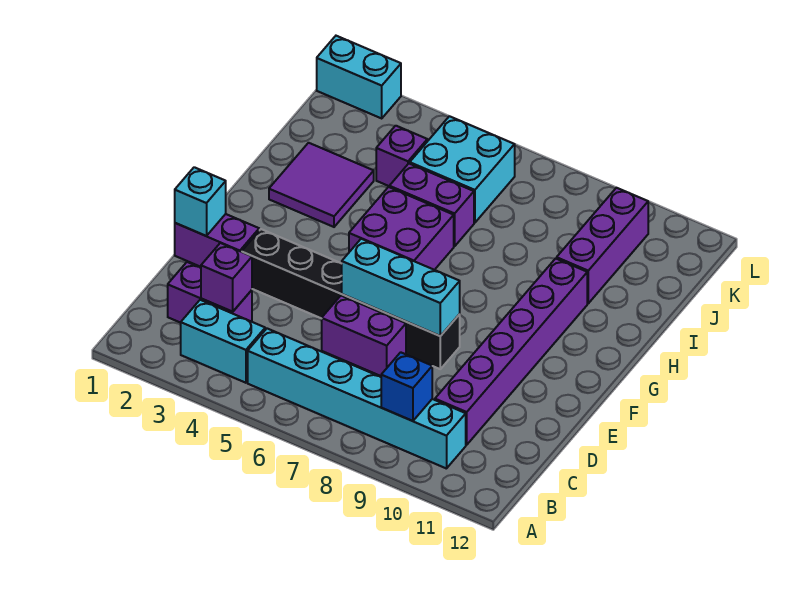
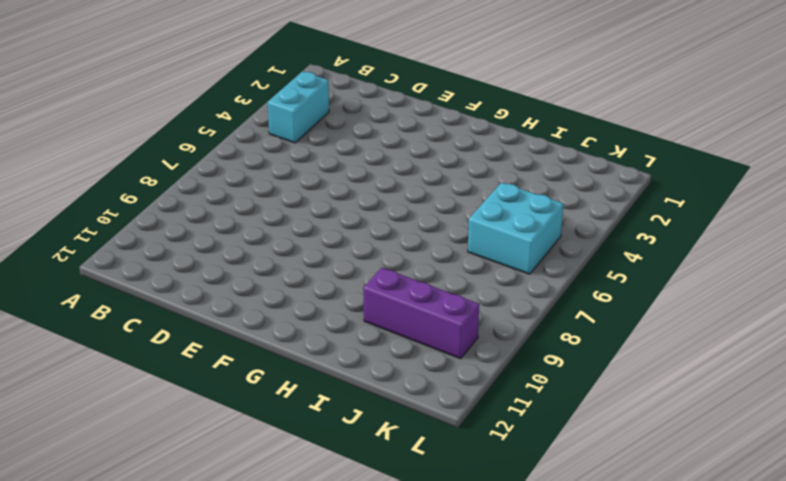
none -> cyan 1x6 brick [248,329,466,469]
none -> purple 1x2 brick [168,262,252,323]
none -> purple 1x6 brick [435,258,587,445]

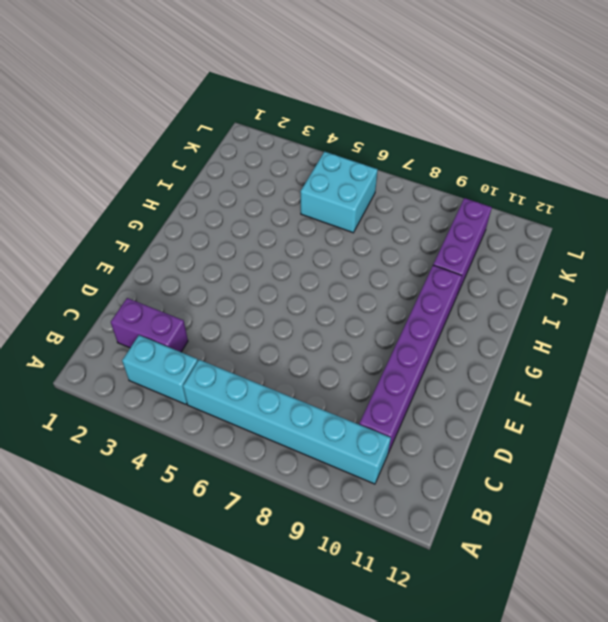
none -> purple 1x2 brick [322,296,406,376]
none -> purple 1x2 brick [175,214,259,267]
none -> black 1x6 brick [242,229,460,369]

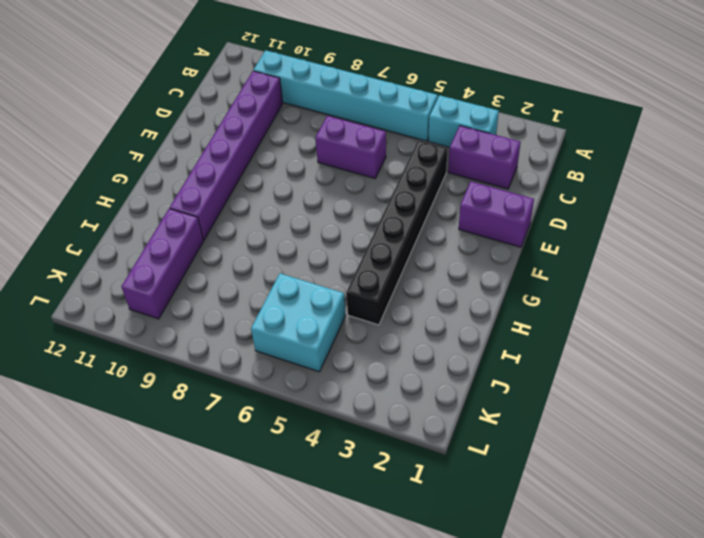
black 1x6 brick [346,140,448,325] -> black 1x6 brick turned to [242,229,460,369]
none -> purple 2x2 brick [349,187,454,270]
none -> purple 2x2 tile [269,143,374,227]
none -> purple 1x2 brick [389,163,474,246]

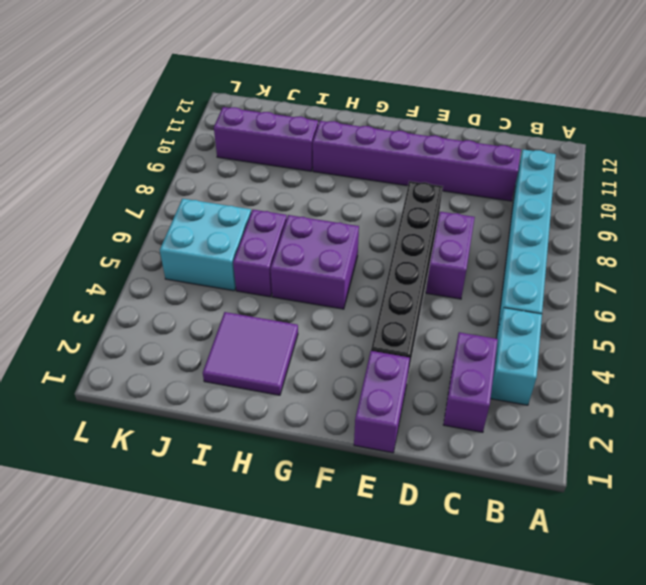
none -> purple 1x1 brick [376,126,427,186]
none -> cyan 1x2 brick [317,36,401,118]
none -> blue 1x1 brick [381,352,432,421]

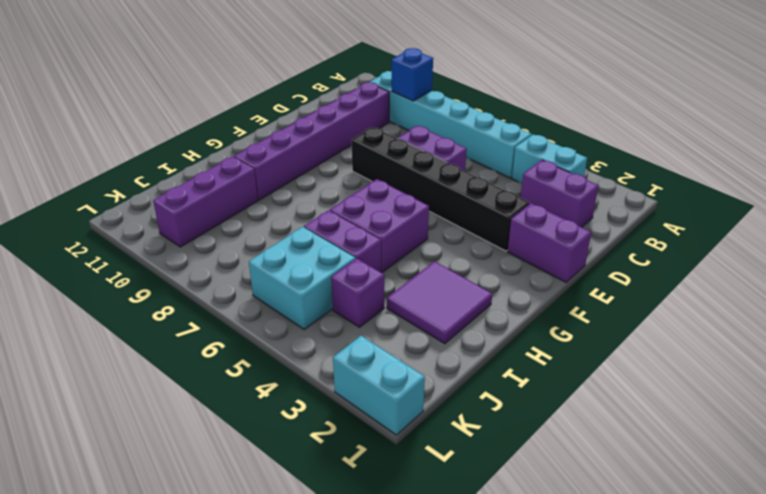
none -> purple 1x1 brick [201,243,252,312]
none -> cyan 1x1 brick [175,167,226,236]
none -> cyan 1x3 brick [341,239,460,336]

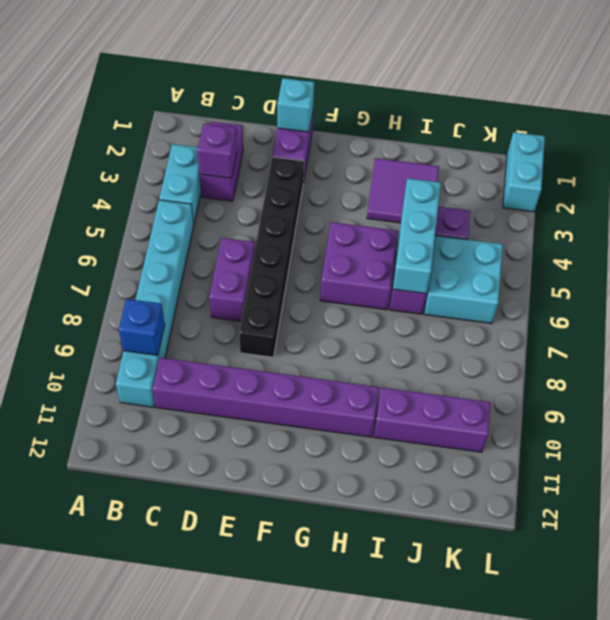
cyan 1x3 brick [393,178,441,294] -> cyan 1x3 brick moved to [341,239,460,336]

